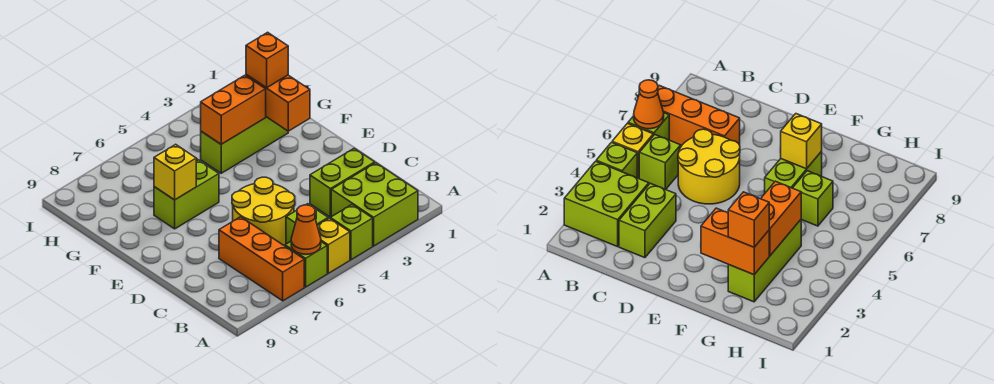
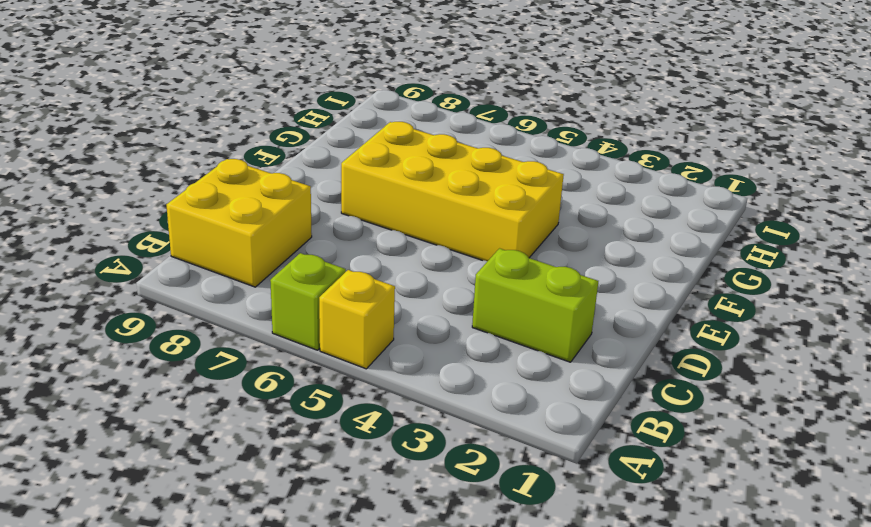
yellow 2x2 brick [166,159,312,287] -> none
yellow 2x4 brick [341,122,564,261] -> lime 1x2 brick [154,160,219,229]
none -> lime 2x2 brick [331,163,418,246]
none -> lime 1x1 brick [330,205,373,260]
none -> orange 1x3 brick [219,217,304,301]

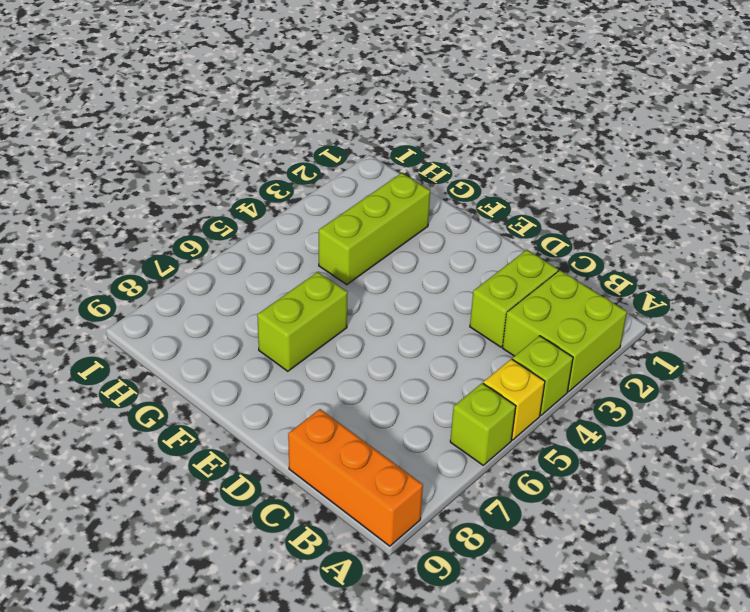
orange 1x3 brick [288,409,423,546] -> orange 1x3 brick moved to [219,217,304,301]
none -> lime 1x1 brick [286,204,328,244]
none -> yellow 2x2 round brick [232,177,295,245]
none -> lime 1x1 brick [793,171,833,226]

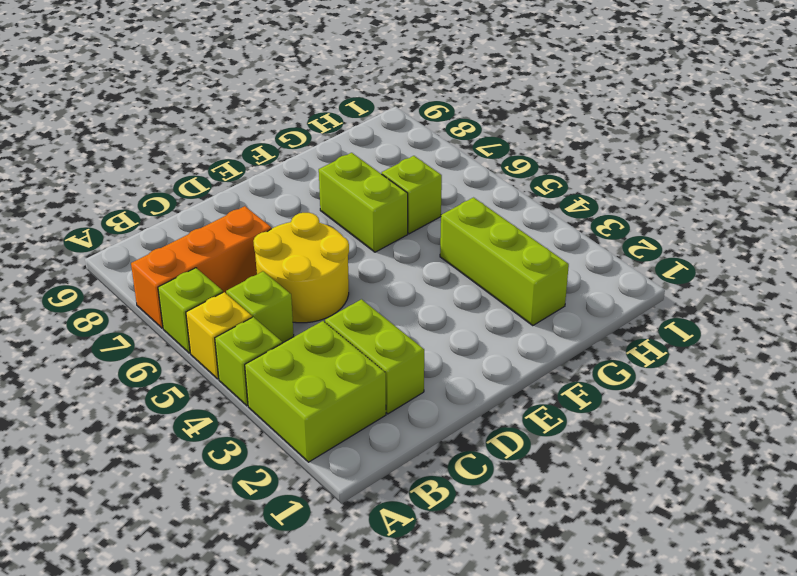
none -> orange 1x1 cone [291,205,321,254]
none -> orange 1x2 brick [246,75,310,131]
none -> yellow 1x1 brick [154,144,196,200]

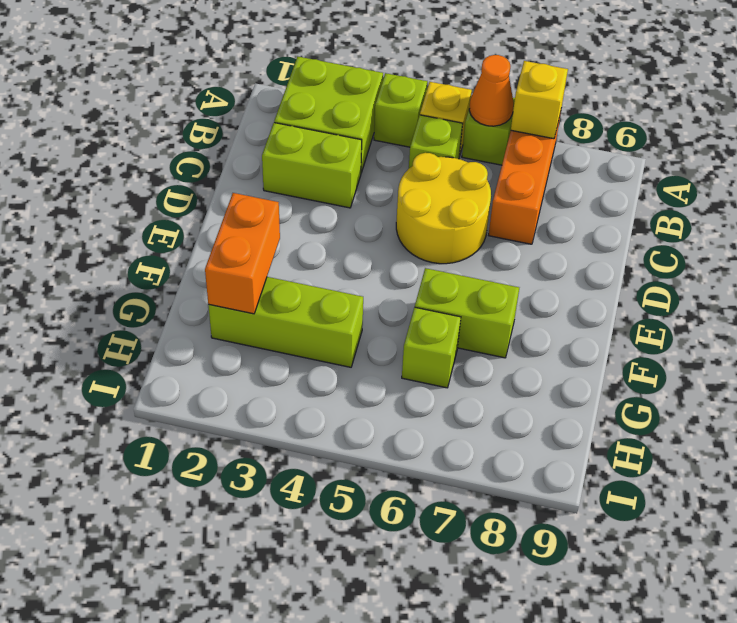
yellow 1x1 brick [511,61,568,139] -> yellow 1x1 brick moved to [154,144,196,200]
none -> orange 1x2 brick [201,75,266,144]
none -> orange 1x1 brick [246,32,288,88]

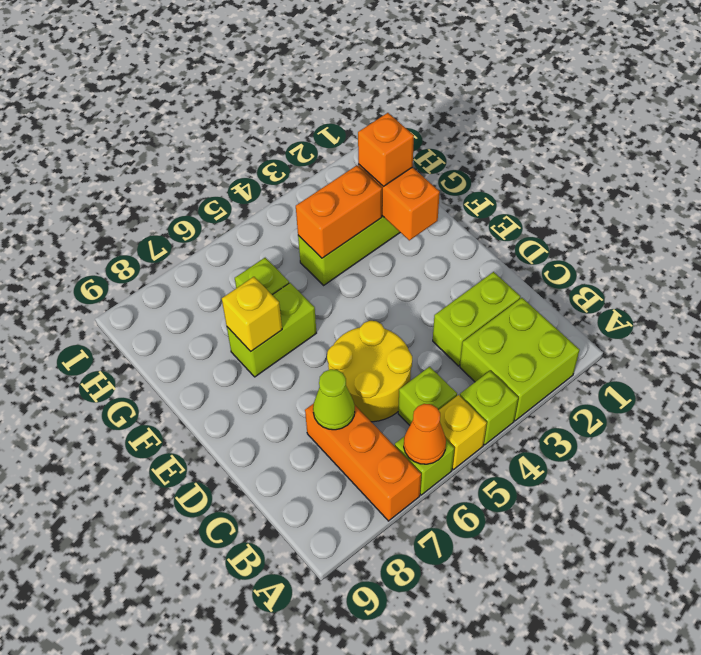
lime 1x1 cone [313,369,355,430] -> none

